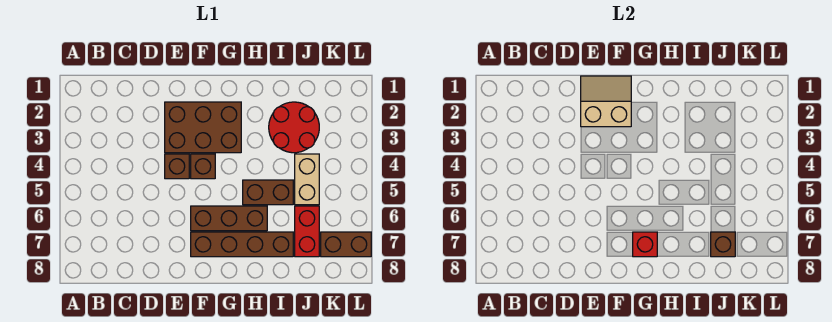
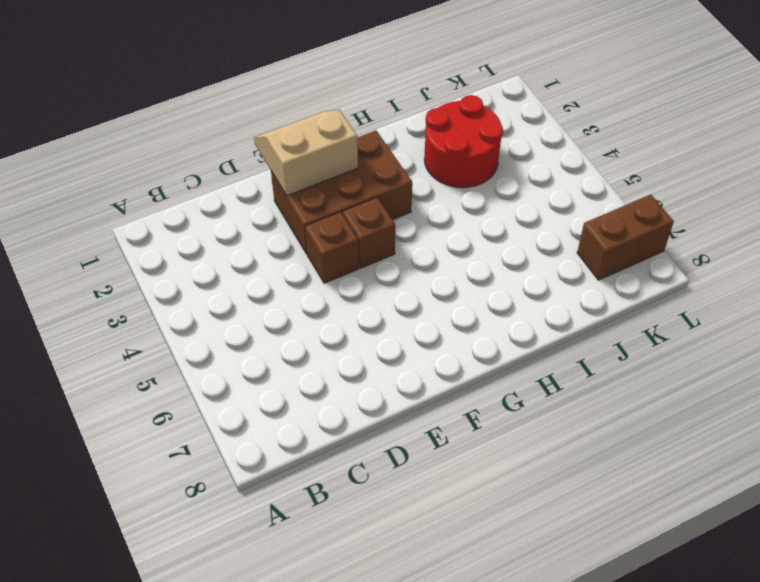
none -> brown 1x3 brick [191,206,267,231]
none -> brown 1x4 brick [191,232,293,257]
none -> brown 1x2 brick [243,180,293,205]

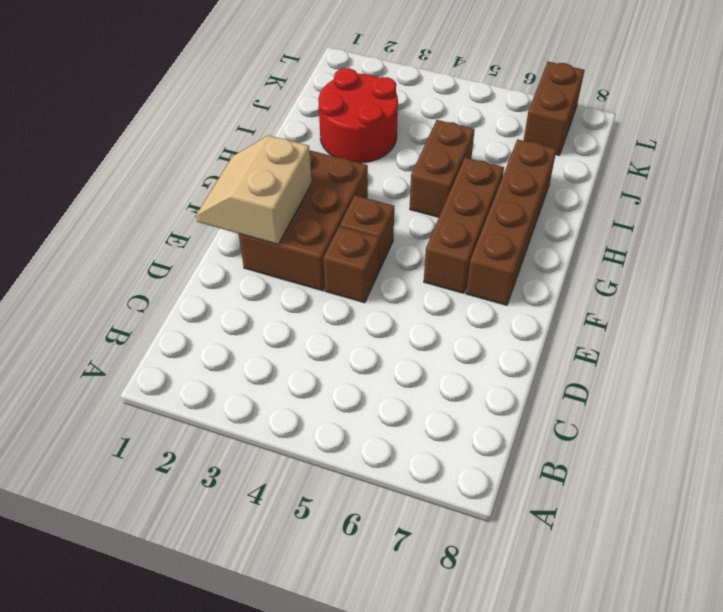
none -> tan 1x2 brick [295,154,319,205]
none -> red 1x2 brick [295,206,319,257]
none -> red 1x1 brick [633,232,657,257]

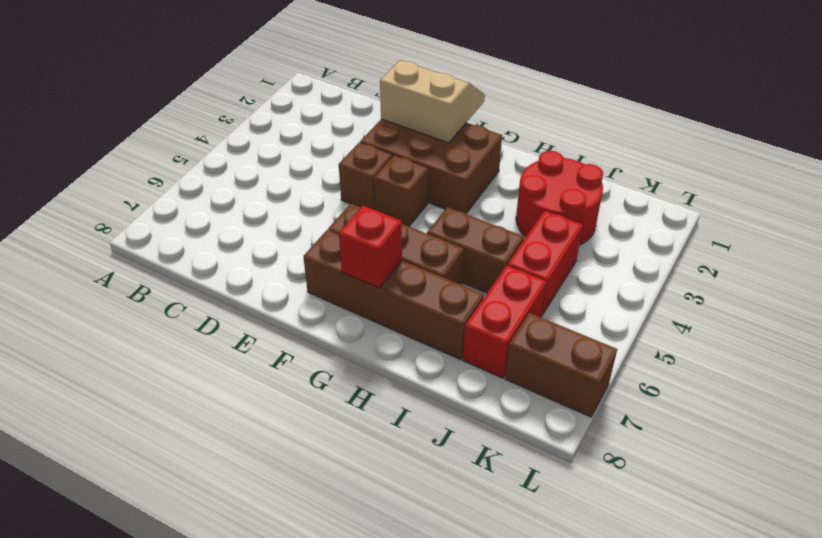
red 1x2 brick [507,211,583,315] -> tan 1x2 brick [295,154,319,205]
none -> brown 1x1 brick [711,232,735,257]

